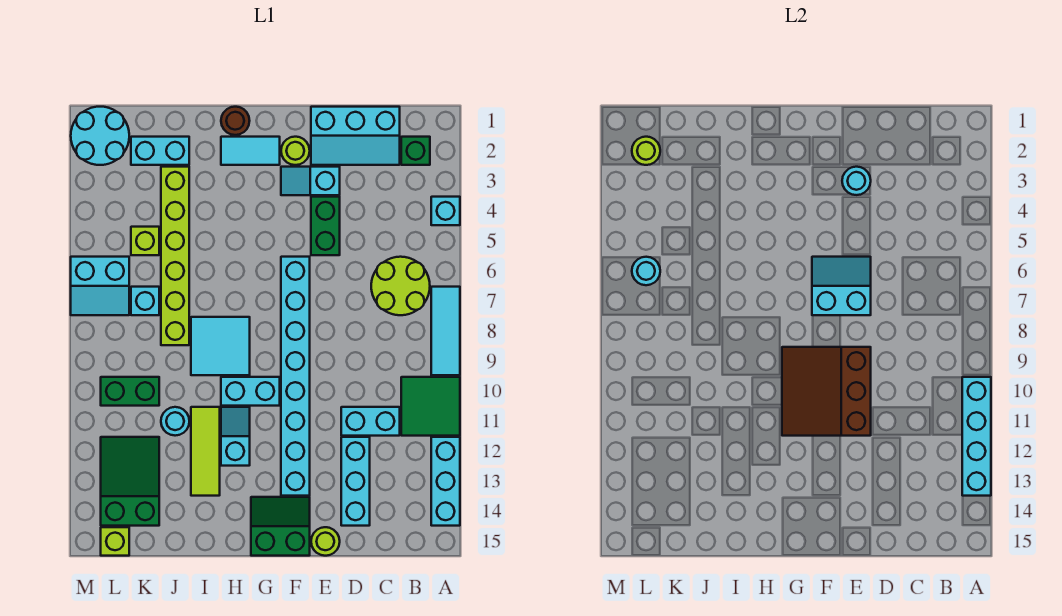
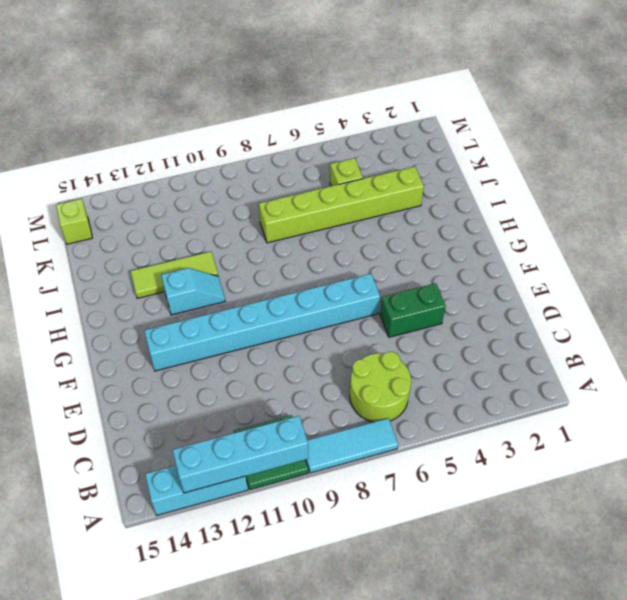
none -> cyan 1x1 brick [431,197,460,225]
none -> green 1x1 brick [401,137,430,165]
none -> cyan 2x3 slope [311,107,400,165]
none -> cyan 1x2 brick [341,407,400,436]

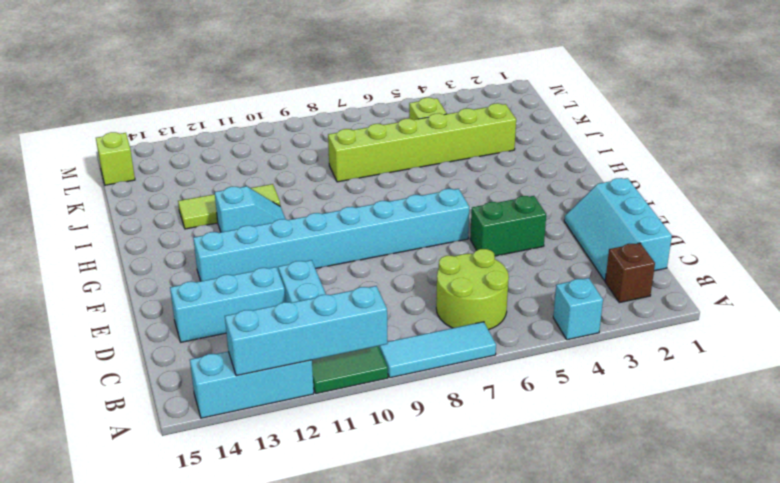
brown 1x1 brick [605,243,655,303] -> green 1x1 brick [401,137,430,165]
none -> cyan 1x2 slope [281,167,340,195]
none -> lime 1x1 round brick [311,527,340,556]
none -> lime 1x1 round brick [281,137,310,165]
none -> green 2x2 slope [251,497,310,556]

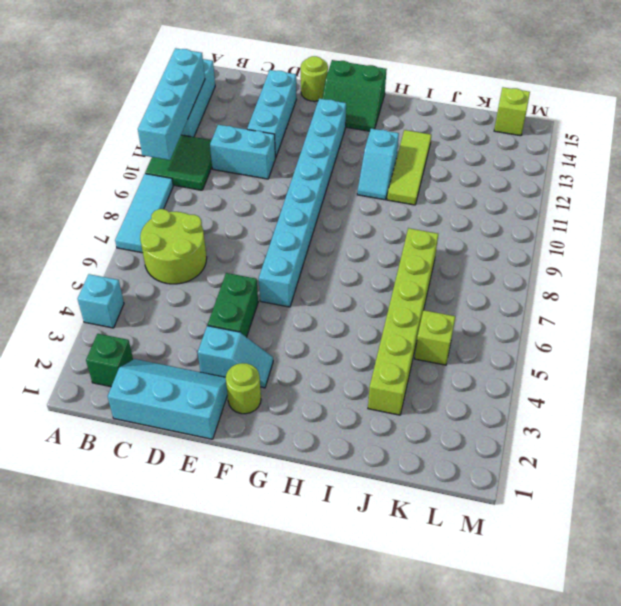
none -> cyan 1x2 tile [221,137,280,165]
none -> cyan 1x2 brick [221,377,280,406]
none -> brown 1x1 round brick [221,107,250,135]
none -> cyan 2x2 tile [191,317,250,375]

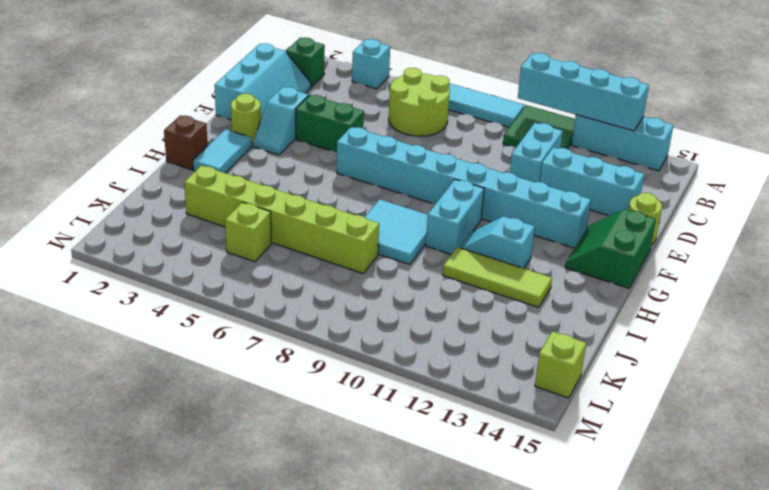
brown 1x1 brick [164,115,208,170] -> brown 1x1 round brick [221,107,250,135]
none -> cyan 1x2 brick [131,137,189,165]
none -> cyan 1x1 round brick [161,407,189,436]
none -> cyan 1x1 brick [131,287,159,315]
none -> green 1x2 brick [101,377,159,406]

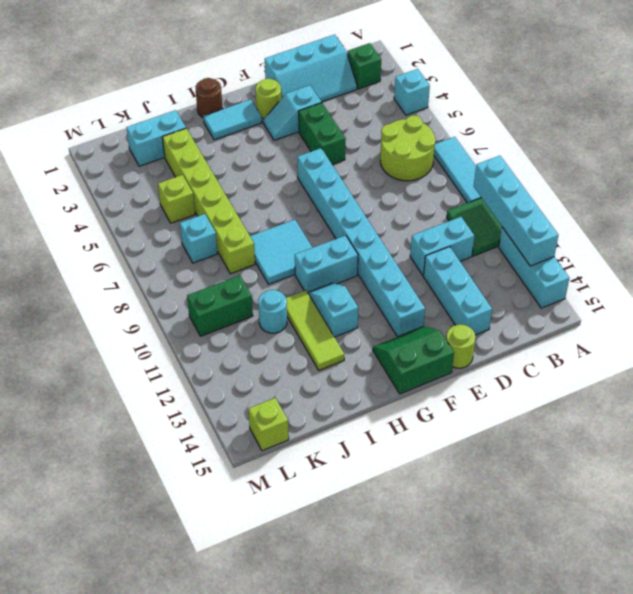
none -> green 2x3 slope [101,437,159,526]
none -> cyan 2x2 round brick [71,107,129,165]
none -> cyan 2x2 slope [71,257,129,315]
none -> cyan 1x1 round brick [842,167,871,195]

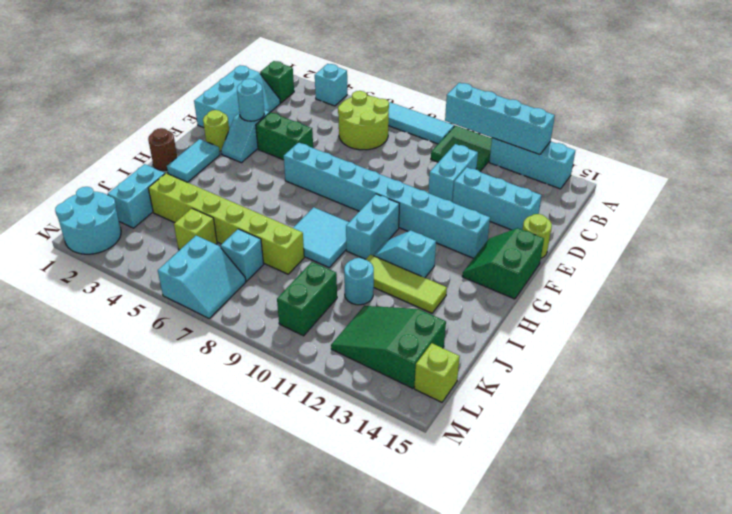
none -> cyan 2x2 slope [812,257,871,315]
none -> brown 3x3 slope [782,347,871,436]
none -> lime 1x1 round brick [632,137,660,165]
none -> cyan 1x1 round brick [632,257,660,285]

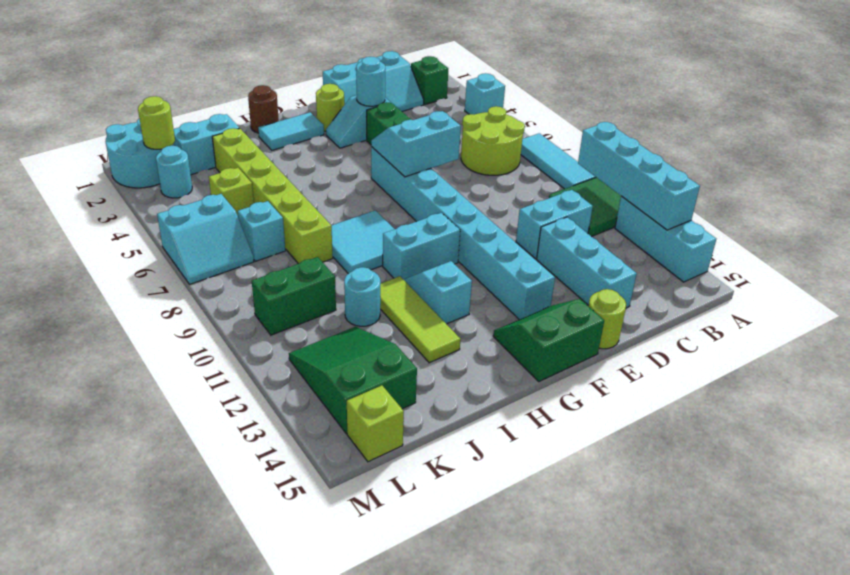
cyan 1x1 round brick [156,146,192,198] -> cyan 1x1 round brick moved to [632,257,660,285]
none -> brown 3x3 slope [782,347,871,436]

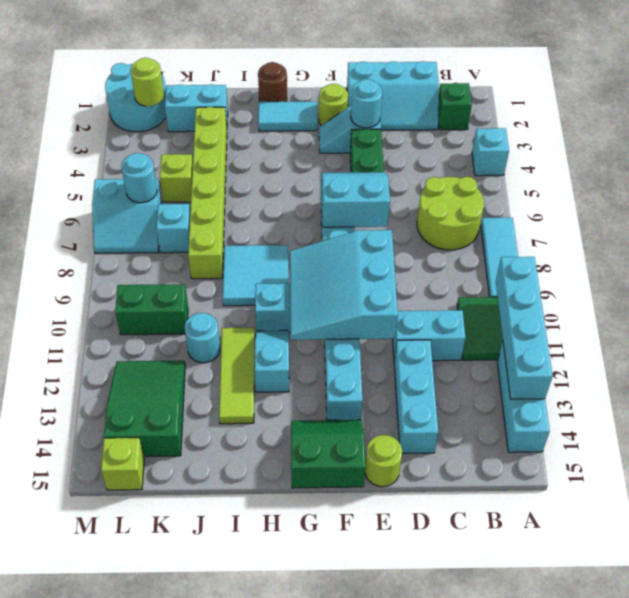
cyan 3x3 slope [290,230,398,340] -> brown 3x3 slope [782,347,871,436]

